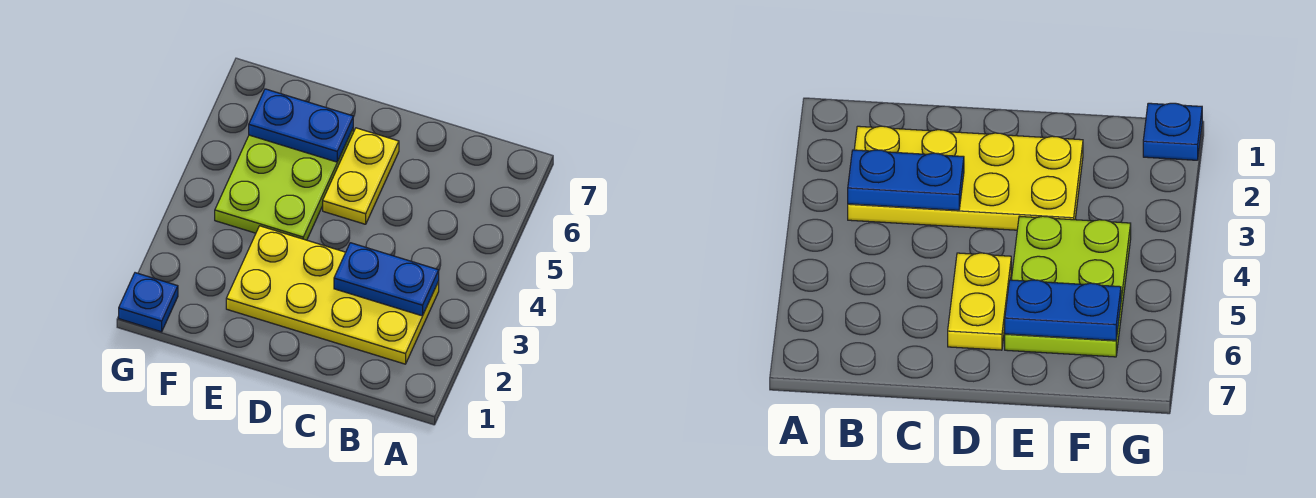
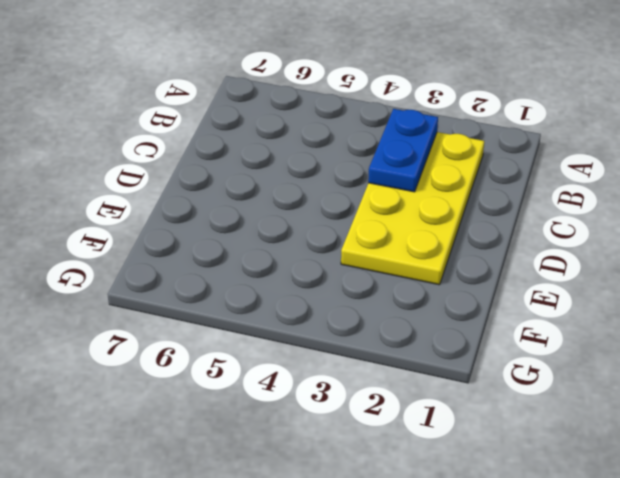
none -> yellow 1x2 plate [323,128,399,224]
none -> lime 2x3 plate [215,129,353,240]

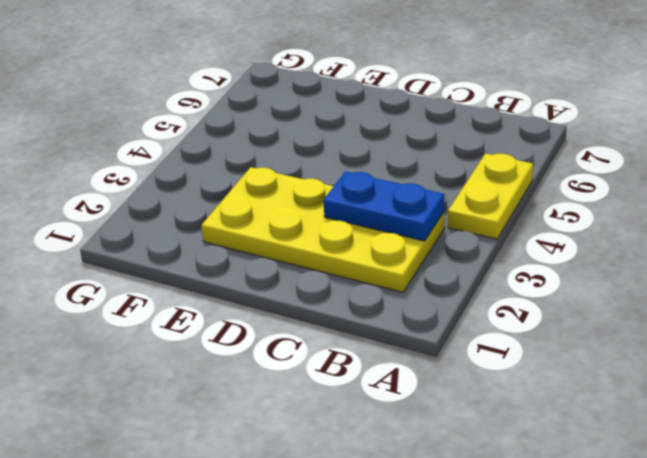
yellow 1x2 plate [448,153,533,239] -> yellow 1x2 plate moved to [323,128,399,224]
none -> lime 2x3 plate [215,129,353,240]
none -> blue 1x1 plate [119,273,178,332]

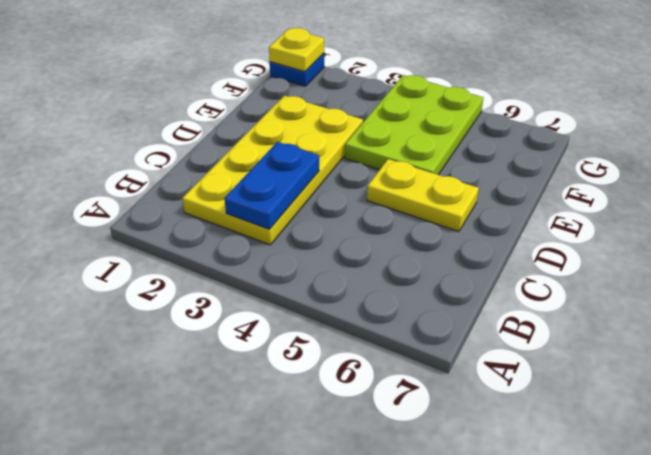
lime 2x3 plate [345,75,483,175] -> lime 2x3 plate turned to [215,129,353,240]
yellow 1x1 plate [269,28,324,72] -> none
none -> blue 1x2 plate [249,89,353,162]

